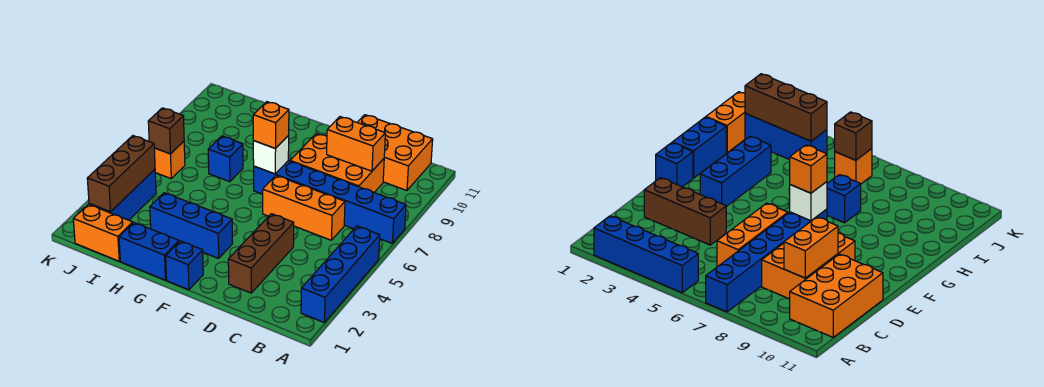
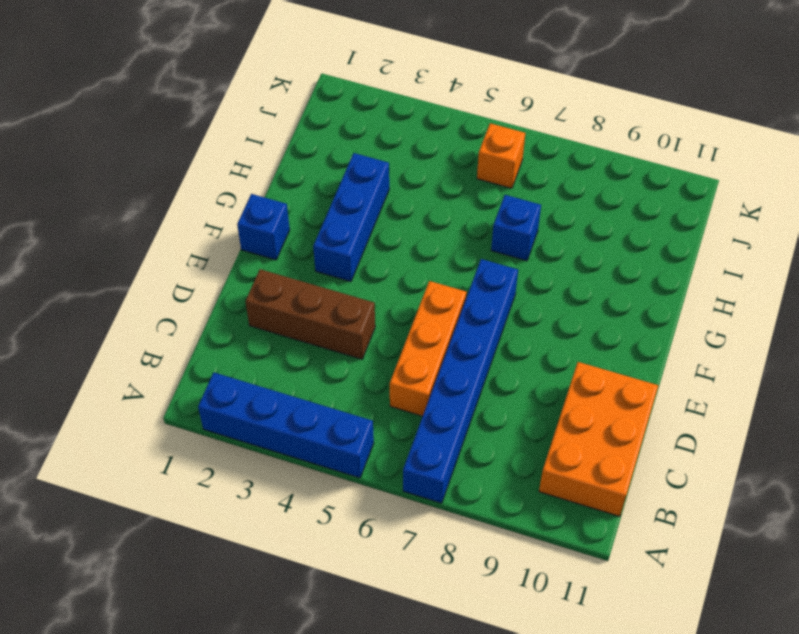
none -> orange 2x3 brick [290,133,384,192]
none -> blue 1x2 brick [119,223,179,280]
none -> orange 1x2 brick [73,204,133,261]

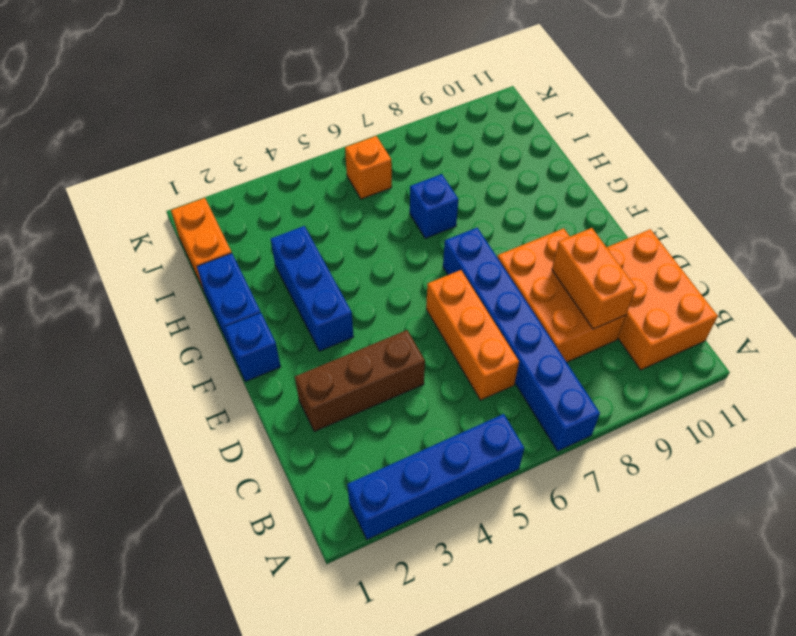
none -> blue 1x3 brick [89,169,156,220]
none -> white 1x1 brick [253,136,289,174]
none -> brown 1x3 brick [87,136,155,212]

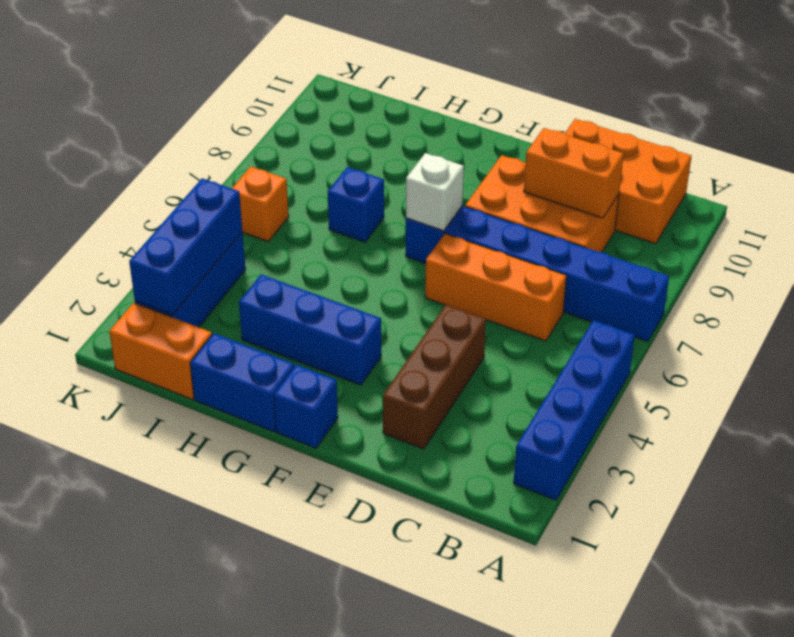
blue 1x3 brick [129,178,242,315] -> brown 1x3 brick [87,136,155,212]
none -> brown 1x1 brick [148,108,184,154]
none -> orange 1x1 brick [253,102,289,149]

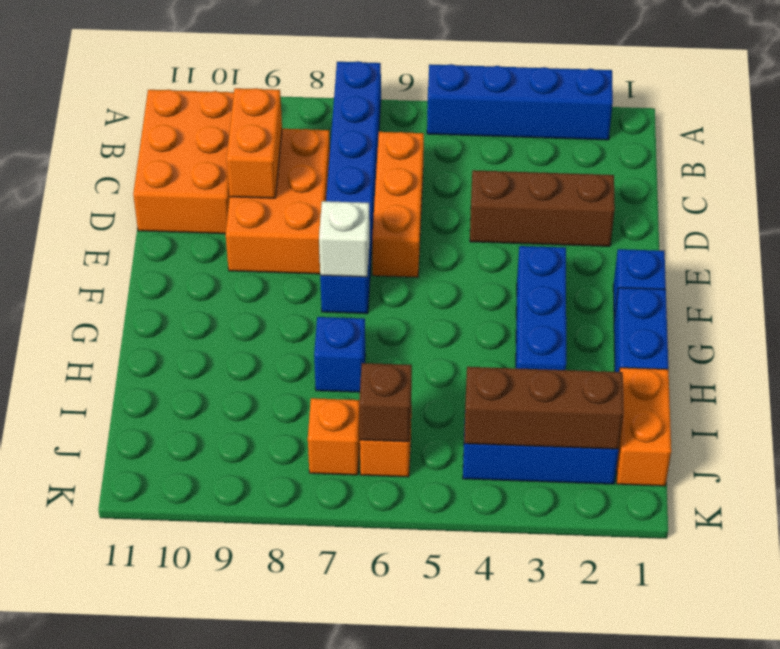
orange 1x1 brick [308,398,360,475] -> orange 1x1 brick moved to [253,102,289,149]

